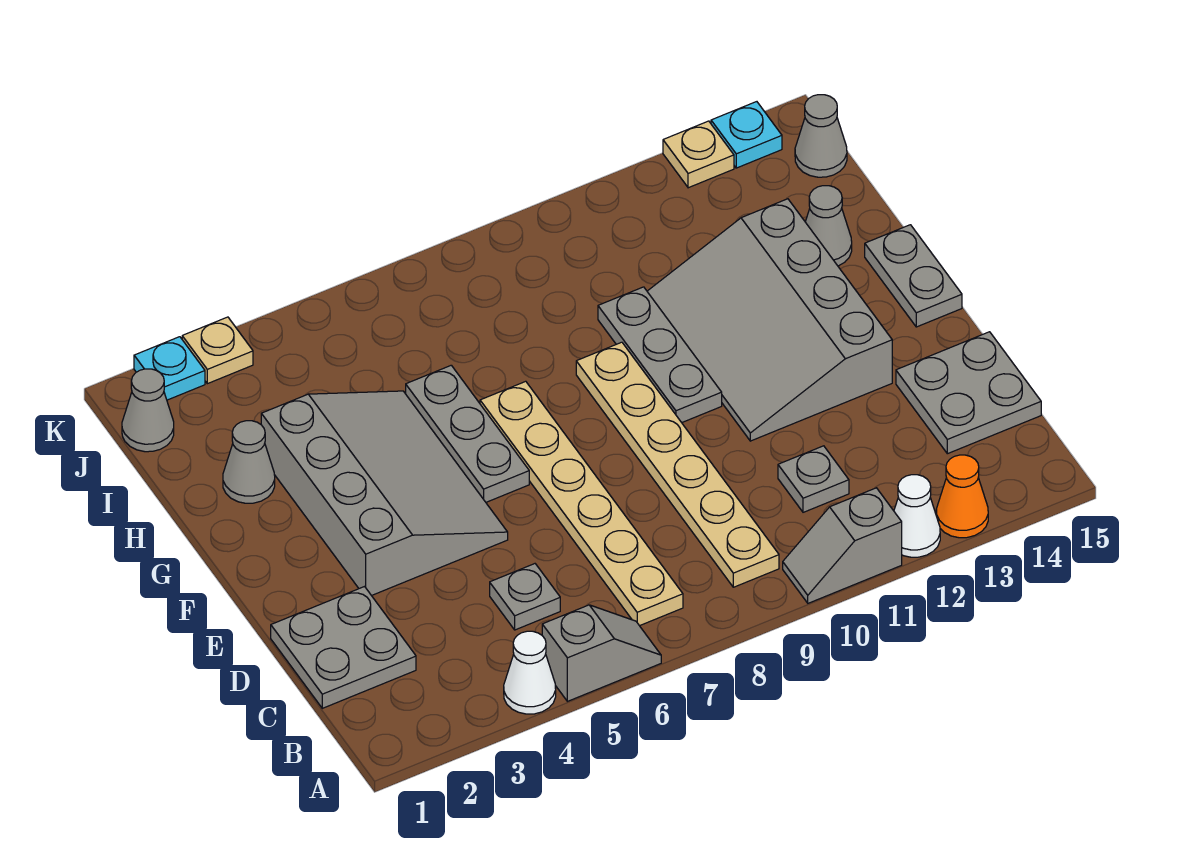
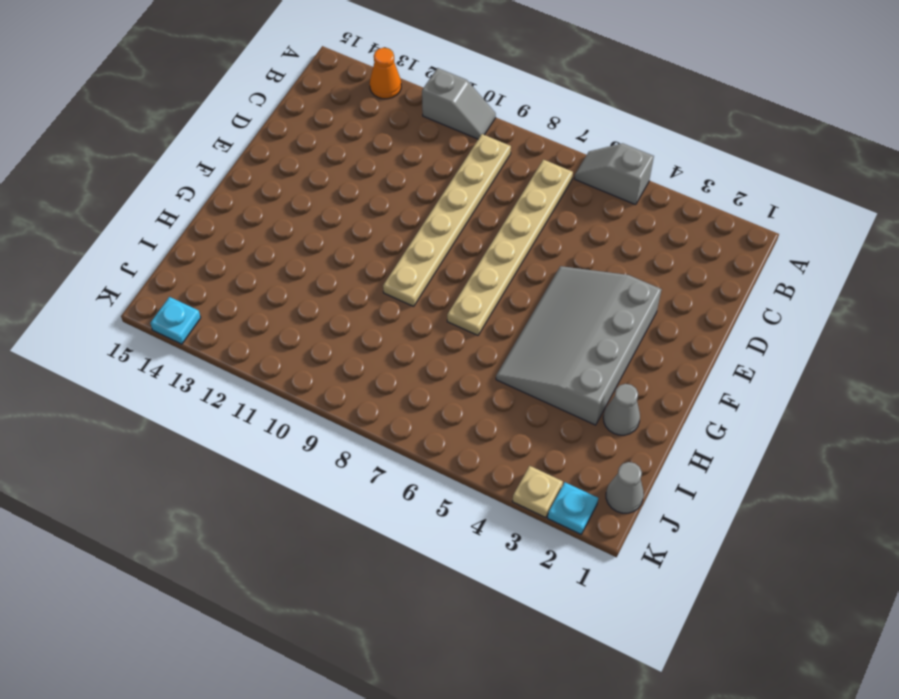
none -> white 1x1 cone [504,631,556,714]
none -> white 1x1 cone [894,475,940,557]
none -> grey 2x2 plate [271,587,416,708]

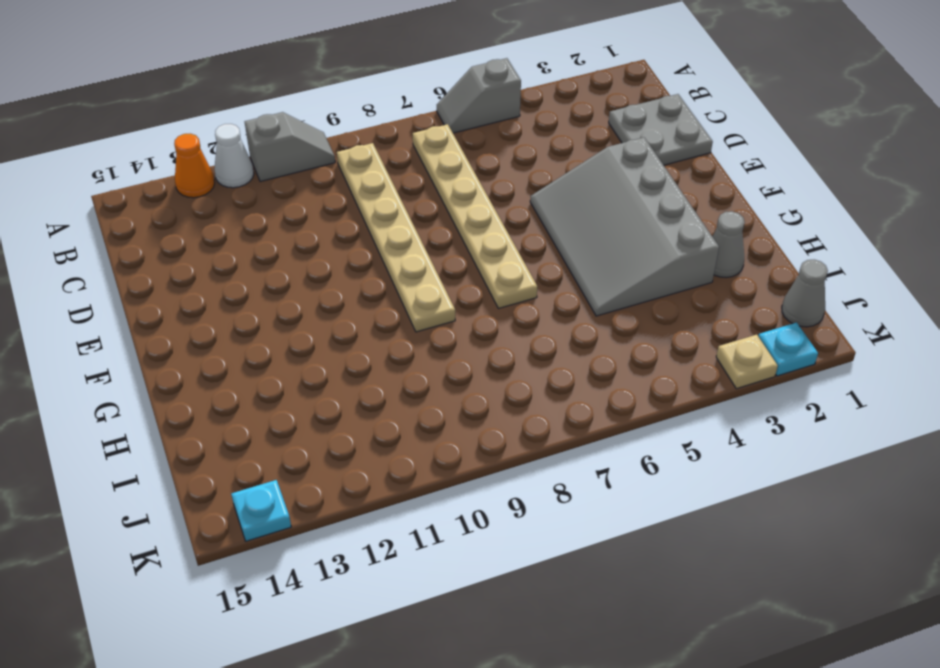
none -> white 1x1 cone [504,631,556,714]
none -> grey 1x1 plate [490,564,560,630]
none -> grey 1x1 plate [778,446,849,512]

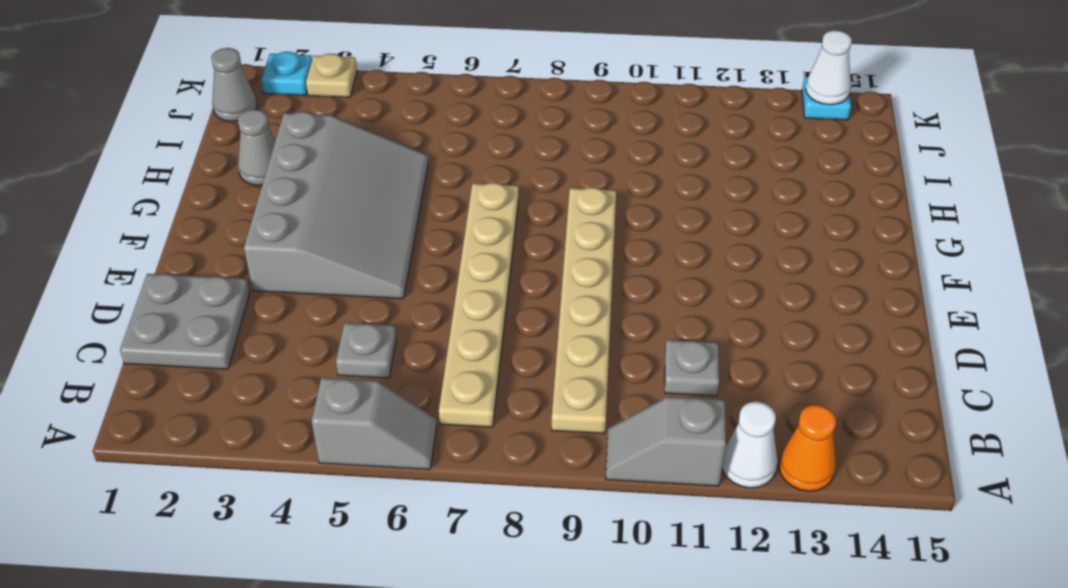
white 1x1 cone [806,30,852,105] -> white 1x1 cone moved to [504,631,556,714]
none -> grey 2x2 plate [896,332,1041,454]
none -> grey 3x4 slope [647,199,892,441]
none -> grey 1x3 plate [406,365,529,502]

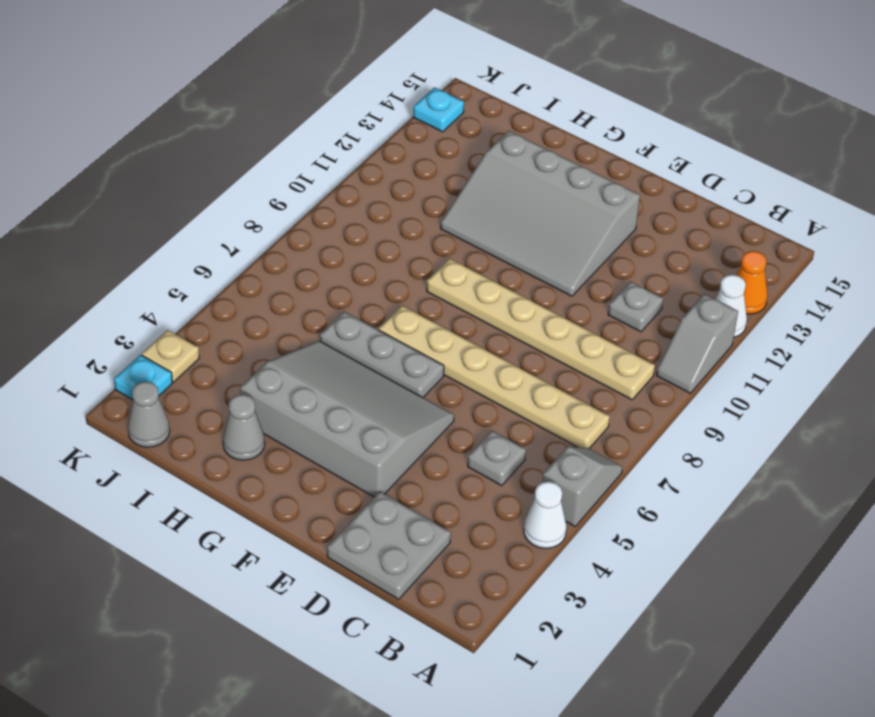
none -> grey 2x2 plate [896,332,1041,454]
none -> grey 1x3 plate [598,287,722,423]
none -> grey 1x2 plate [865,225,962,327]

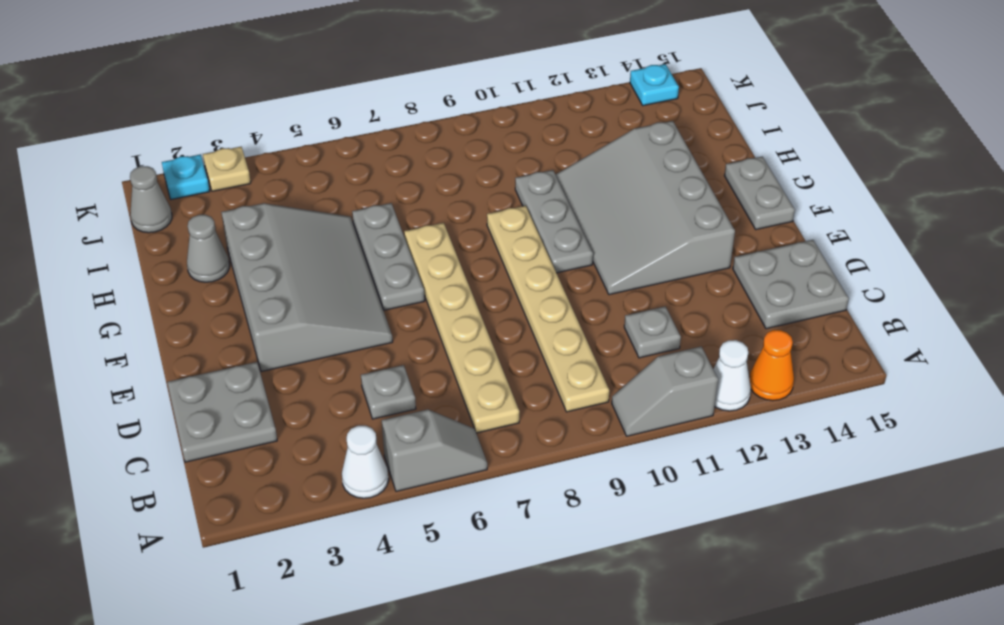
none -> grey 1x1 cone [805,186,852,266]
none -> grey 1x1 cone [795,95,847,177]
none -> tan 1x1 plate [663,121,734,188]

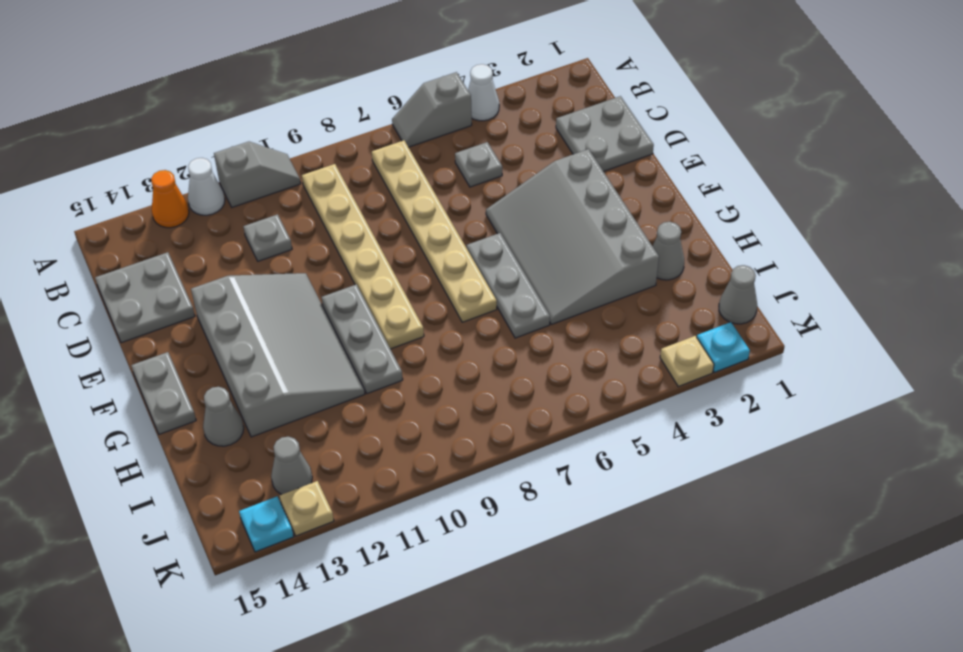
grey 1x1 cone [271,437,312,495] -> grey 1x1 cone moved to [795,95,847,177]

